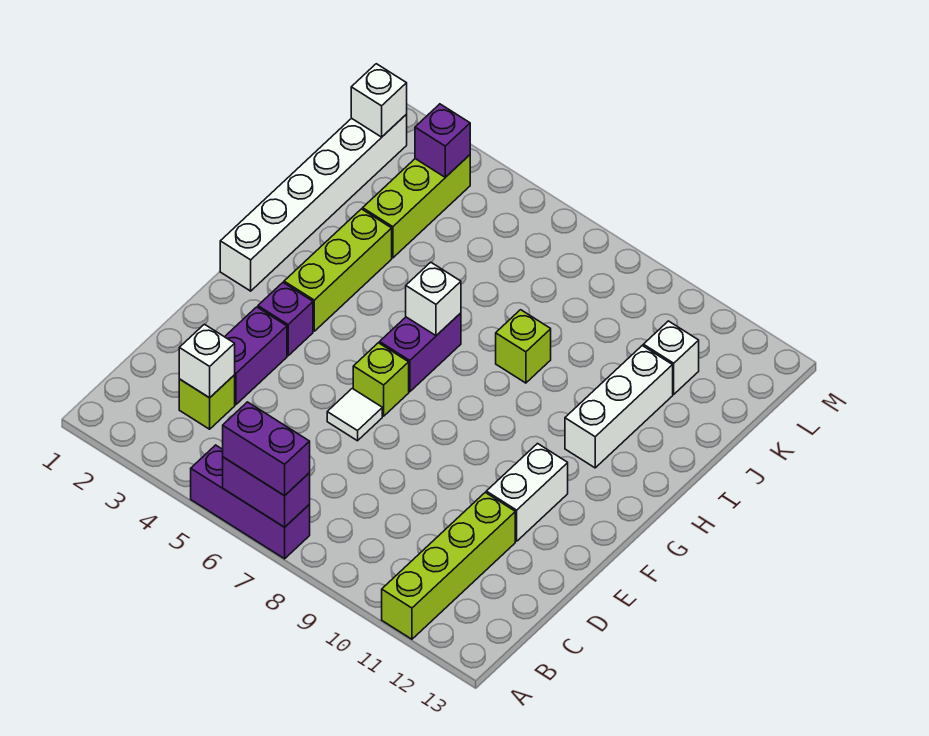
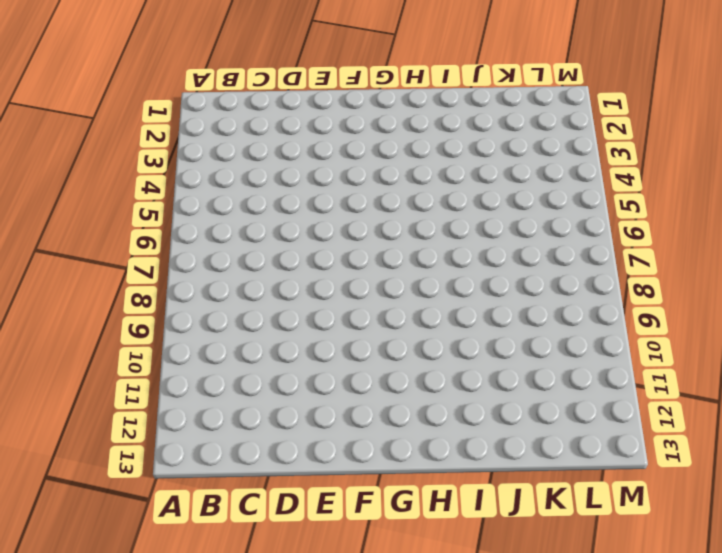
none -> purple 1x3 brick [191,445,310,559]
none -> lime 1x4 brick [382,493,515,639]
none -> lime 1x1 brick [179,375,235,429]

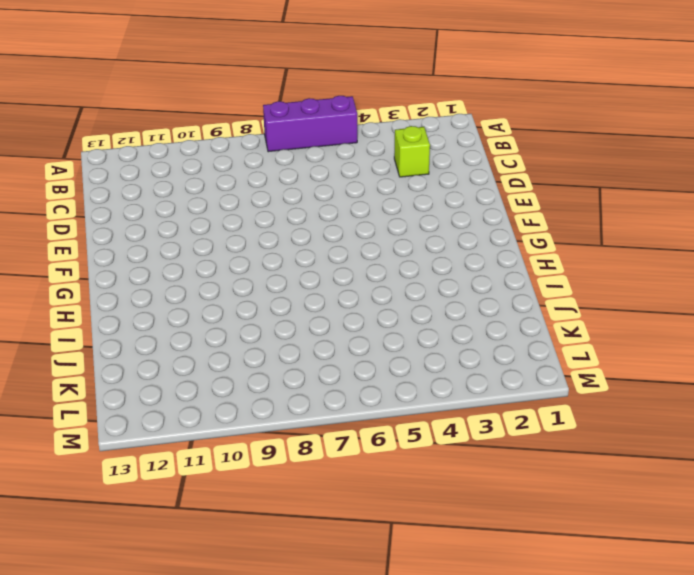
none -> lime 1x4 brick [382,493,515,639]
none -> purple 1x2 brick [225,307,287,405]
none -> white 1x1 tile [327,388,382,441]

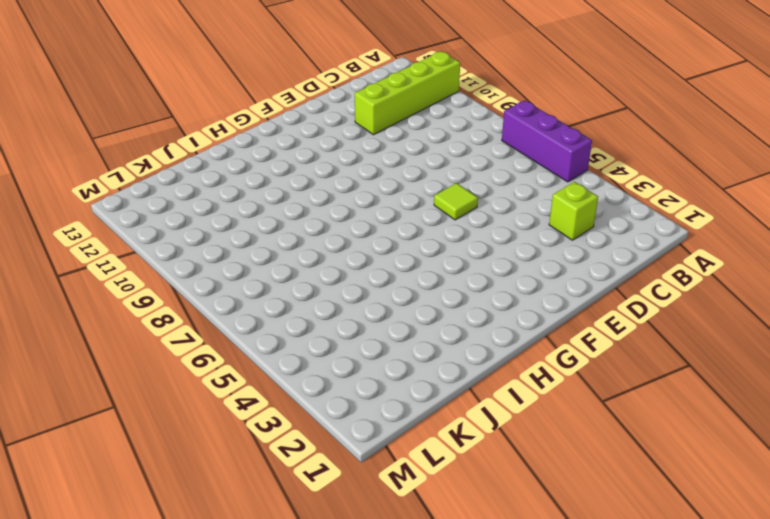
lime 1x1 tile [434,183,478,220] -> white 1x1 tile [327,388,382,441]
none -> purple 1x2 brick [225,307,287,405]
none -> white 1x2 brick [486,444,568,541]
none -> purple 1x1 brick [258,283,313,356]

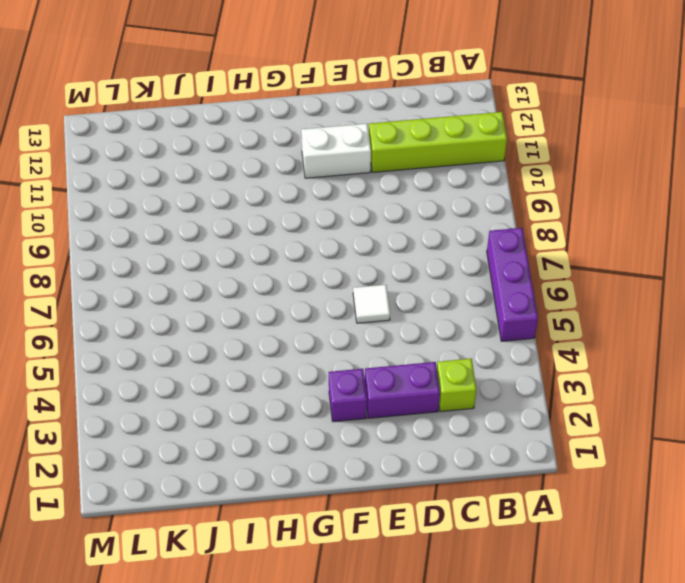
none -> lime 1x1 brick [353,343,409,416]
none -> white 1x6 brick [220,115,407,291]
none -> lime 1x3 brick [284,209,392,331]

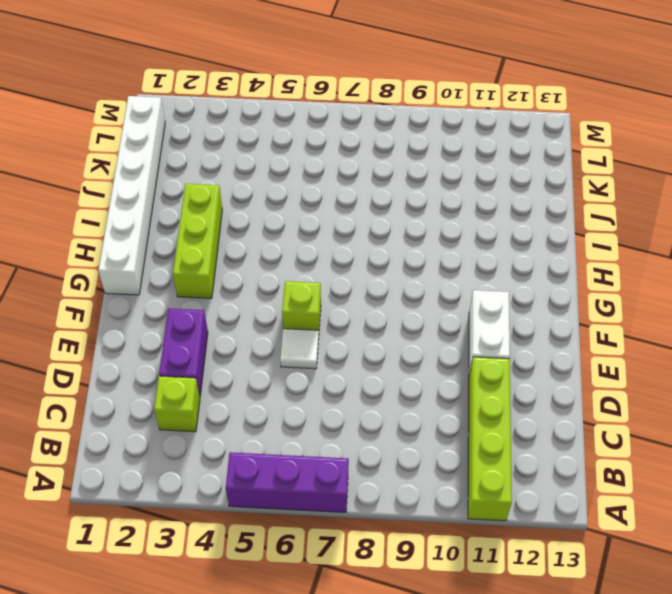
none -> purple 1x1 brick [258,283,313,356]
none -> purple 1x2 brick [380,313,461,392]
none -> white 1x3 brick [565,346,673,468]

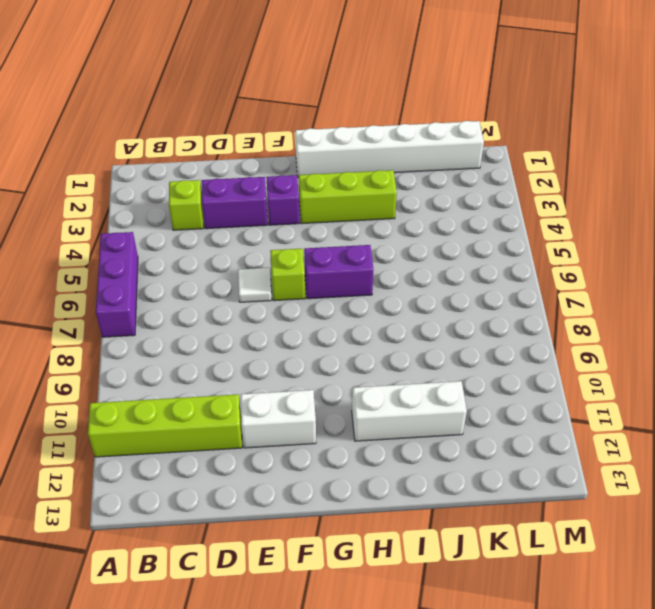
none -> lime 1x1 brick [496,310,551,383]
none -> lime 1x3 brick [363,155,470,258]
none -> white 1x1 brick [643,321,699,394]

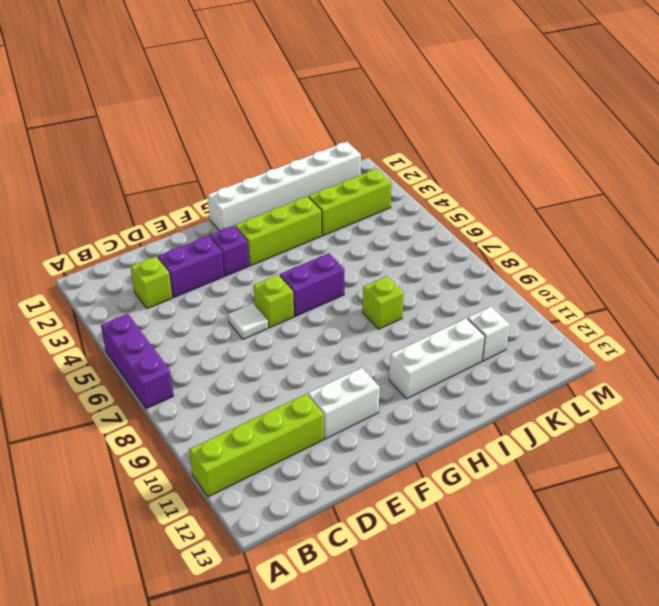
none -> purple 1x2 brick [223,457,310,527]
none -> white 1x1 brick [179,324,235,398]
none -> white 1x1 brick [406,262,461,336]

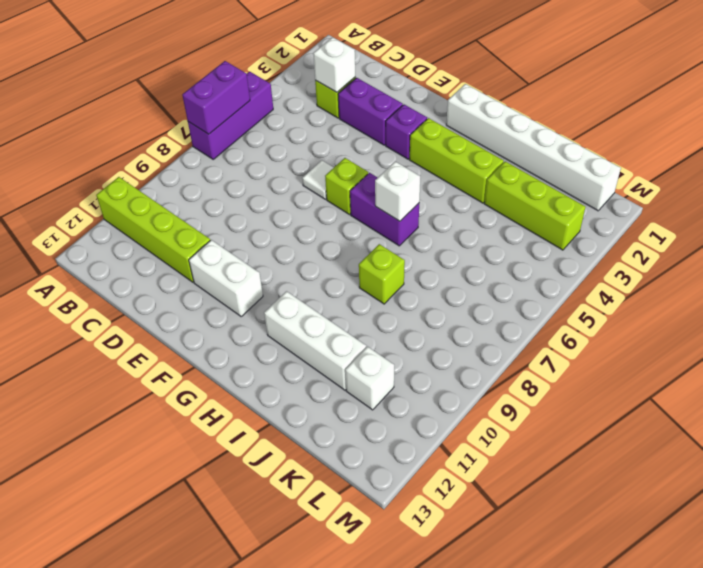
none -> white 1x1 brick [351,64,407,137]
none -> purple 1x1 brick [415,104,470,177]
none -> purple 1x2 brick [223,402,310,496]

